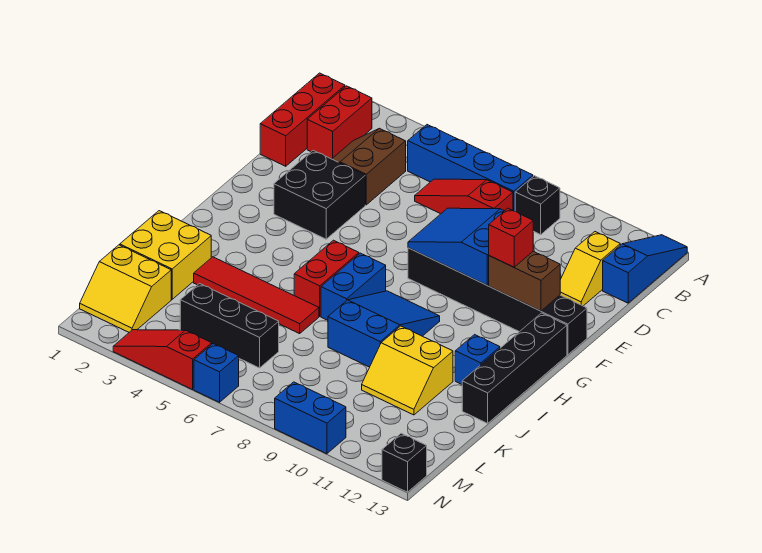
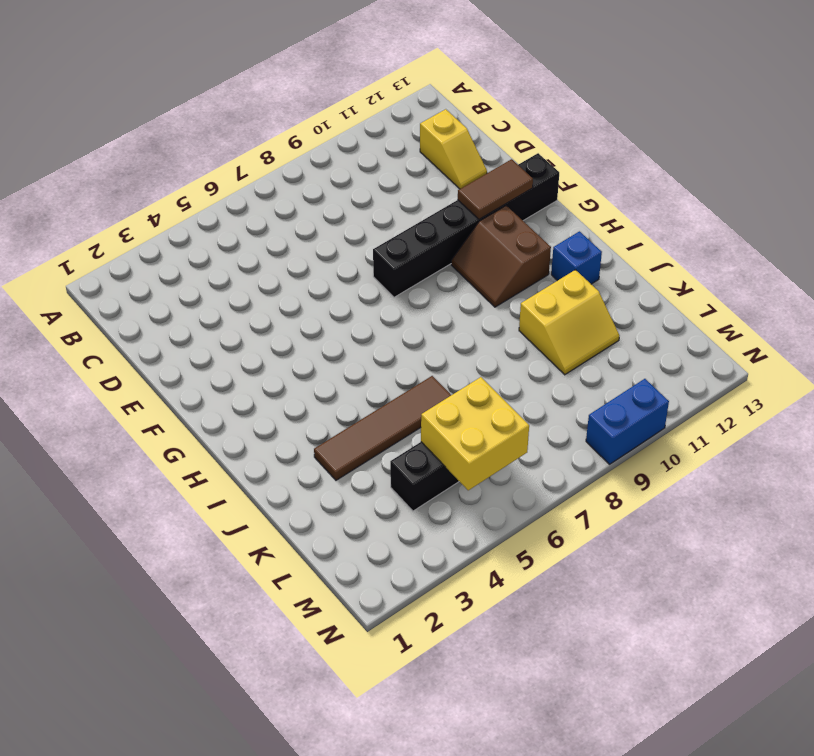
brown 1x2 tile [458,159,533,219] -> brown 1x2 brick [489,251,560,311]
brown 2x2 slope [451,206,551,307] -> brown 2x2 slope moved to [332,128,406,205]
brown 1x4 tile [314,376,451,480] -> red 1x4 tile [194,257,319,334]
yellow 2x2 brick [421,377,529,490] -> yellow 2x2 brick moved to [120,211,211,299]
none -> blue 1x3 slope [603,235,687,303]
none -> red 1x3 brick [260,73,345,166]
none -> red 1x2 brick [307,86,372,159]

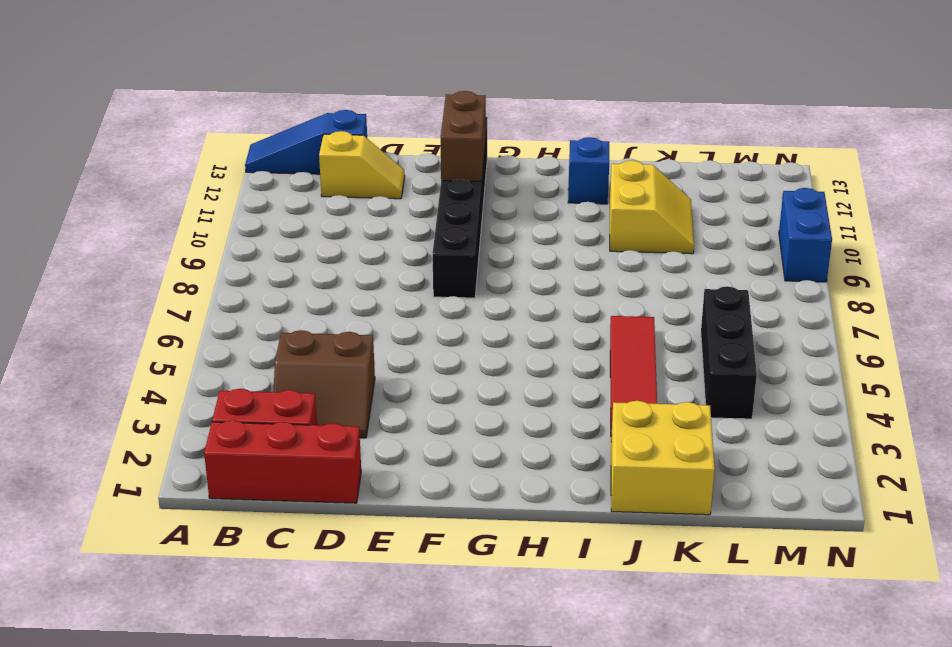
none -> blue 1x4 brick [408,125,533,211]
none -> black 1x1 brick [515,176,560,235]
none -> red 1x3 slope [415,179,513,214]

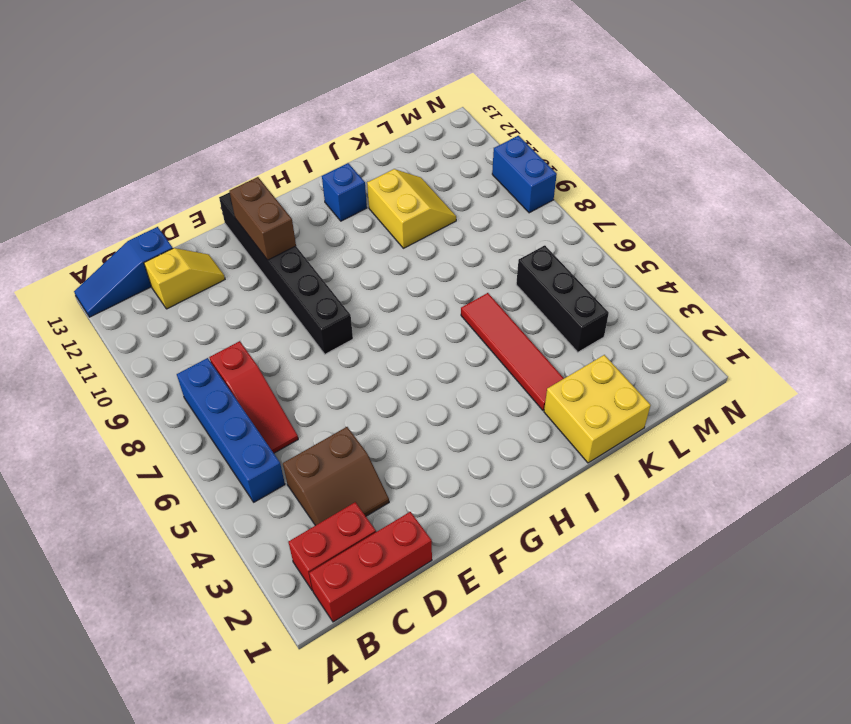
none -> black 1x1 brick [515,176,560,235]
none -> black 2x2 brick [274,150,365,239]
none -> black 1x4 brick [462,313,567,423]

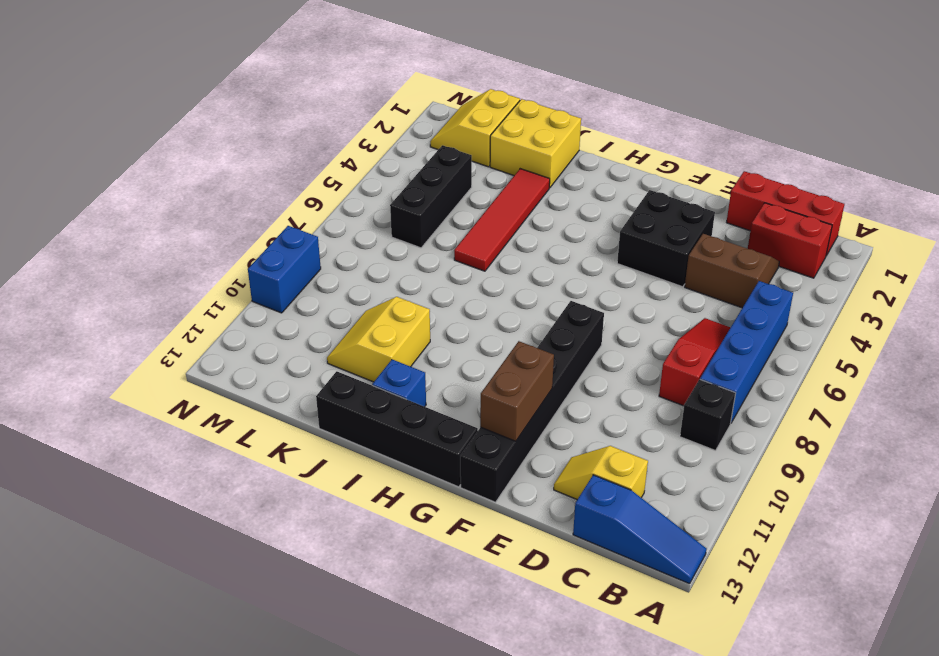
none -> red 1x2 brick [294,240,359,316]
none -> blue 1x2 brick [321,253,386,320]
none -> blue 2x3 slope [328,291,440,367]

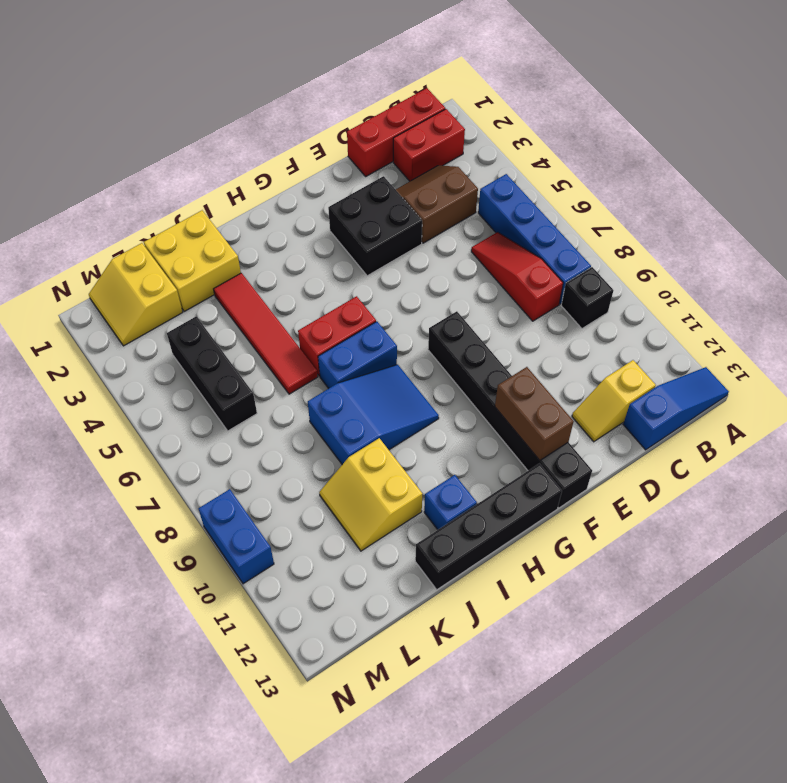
none -> red 1x3 slope [113,330,212,389]
none -> blue 1x1 brick [194,344,239,402]
none -> black 1x1 brick [382,433,427,492]

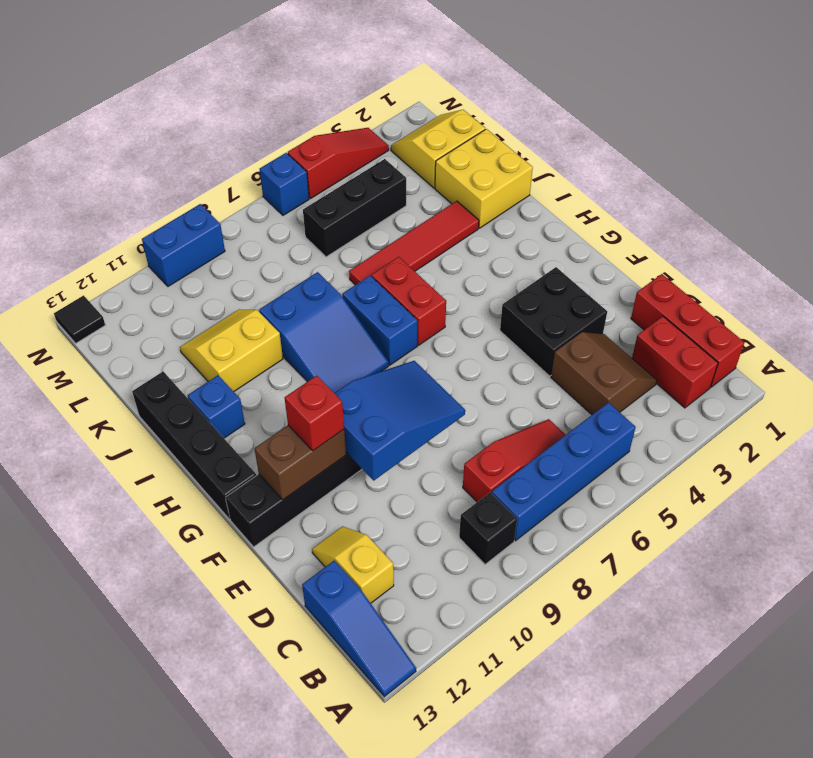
black 1x1 tile [54,295,105,343] -> black 1x1 brick [382,433,427,492]

